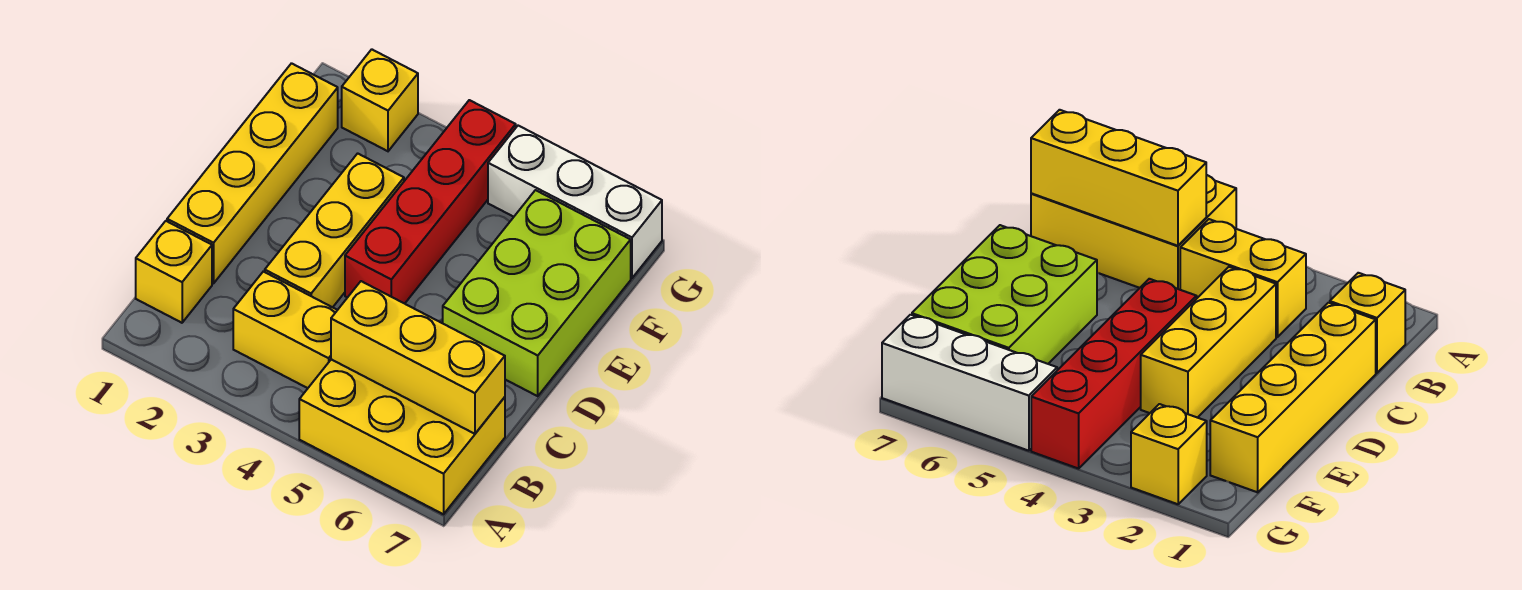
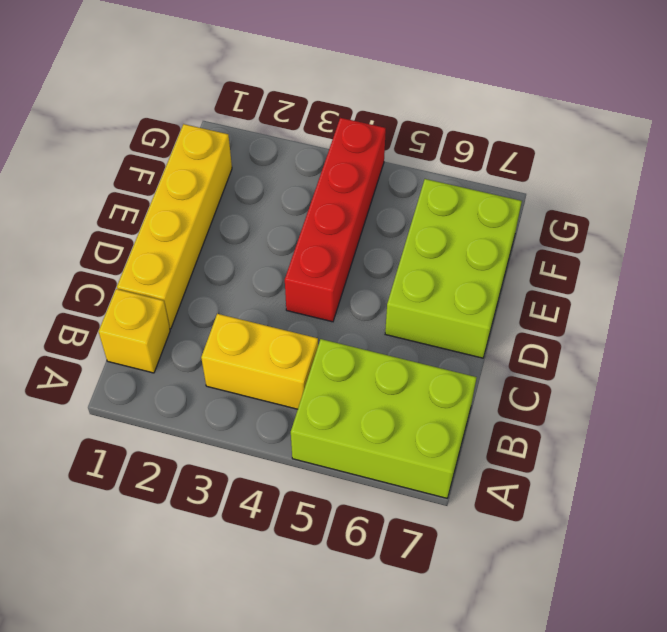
lime 2x3 brick [291,339,477,498] -> yellow 2x3 brick [299,359,505,514]
none -> yellow 1x3 brick [265,153,404,307]
none -> yellow 1x1 brick [342,49,418,151]

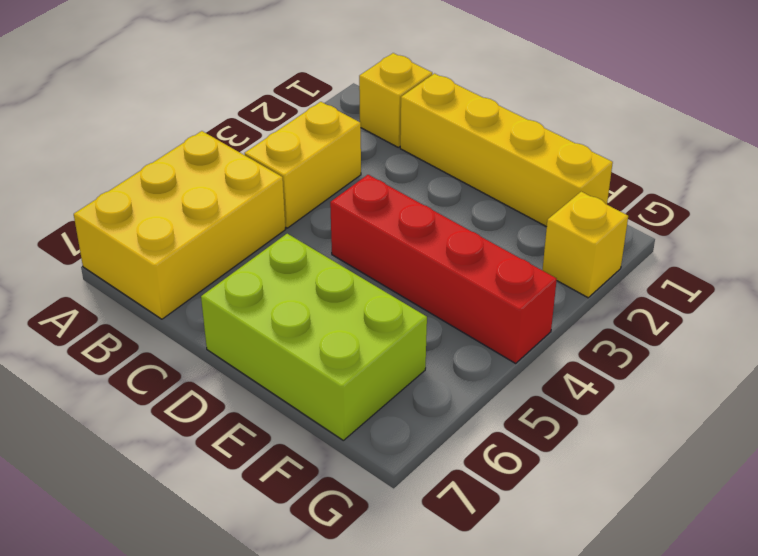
none -> yellow 1x3 brick [265,153,404,307]
none -> white 1x3 brick [488,126,662,278]

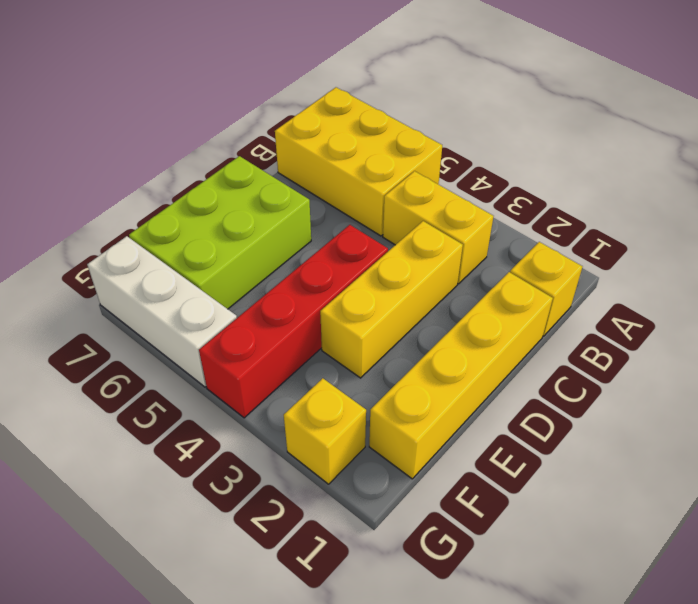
none -> yellow 1x3 brick [331,281,505,434]

